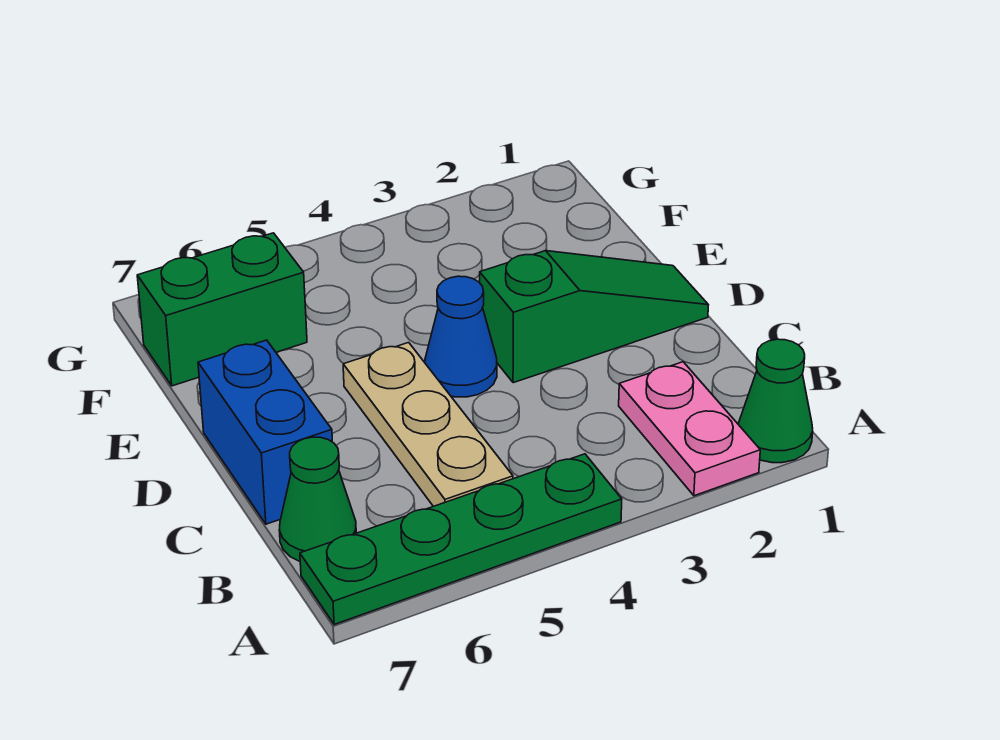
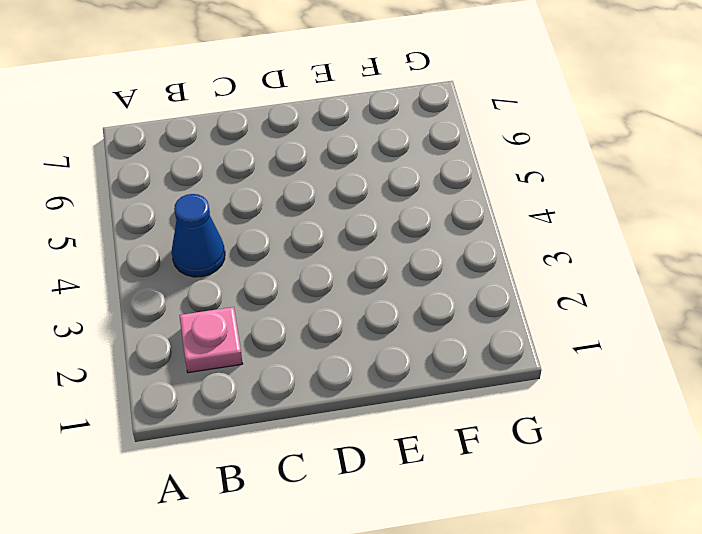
pink 1x1 plate [179,307,243,373] -> pink 1x2 plate [619,362,760,496]
blue 1x1 cone [172,194,225,277] -> blue 1x1 cone moved to [425,276,497,397]
none -> green 1x1 cone [739,339,813,463]
none -> green 1x4 plate [300,454,622,624]

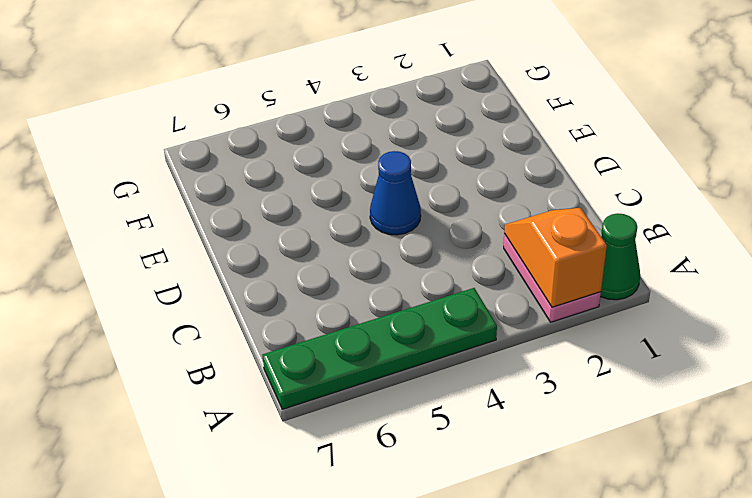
orange 1x2 slope [504,208,607,307] -> none
none -> tan 1x3 plate [343,343,513,506]
none -> green 1x1 cone [279,437,356,561]

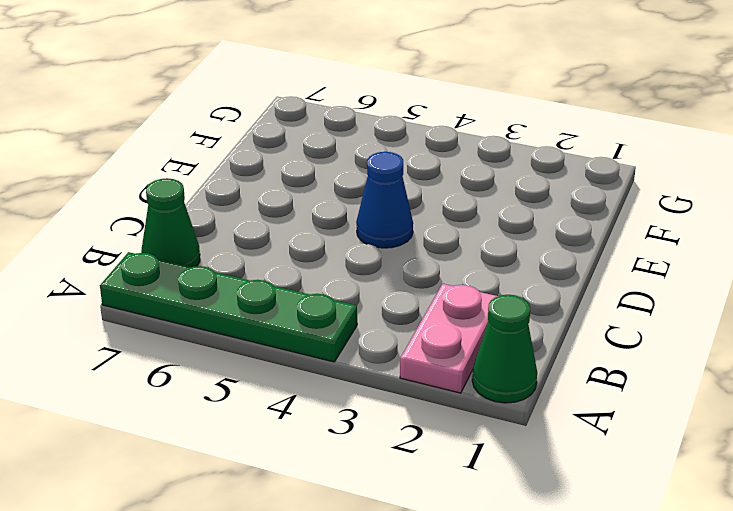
none -> tan 1x3 plate [343,343,513,506]
none -> blue 1x2 brick [198,340,332,524]

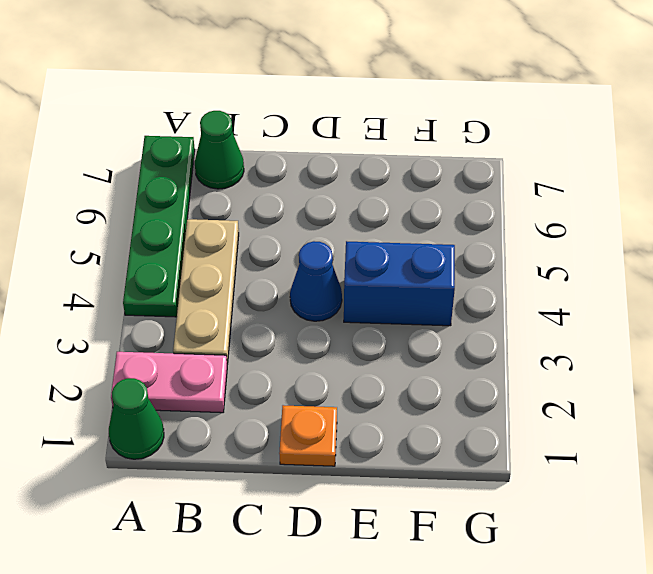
tan 1x3 plate [173,219,239,364] -> tan 1x3 plate turned to [343,343,513,506]
orange 1x1 plate [279,405,337,466] -> green 1x3 slope [480,251,708,383]
blue 1x2 brick [344,241,455,326] -> blue 1x2 brick moved to [198,340,332,524]
none -> green 1x2 brick [137,233,307,386]

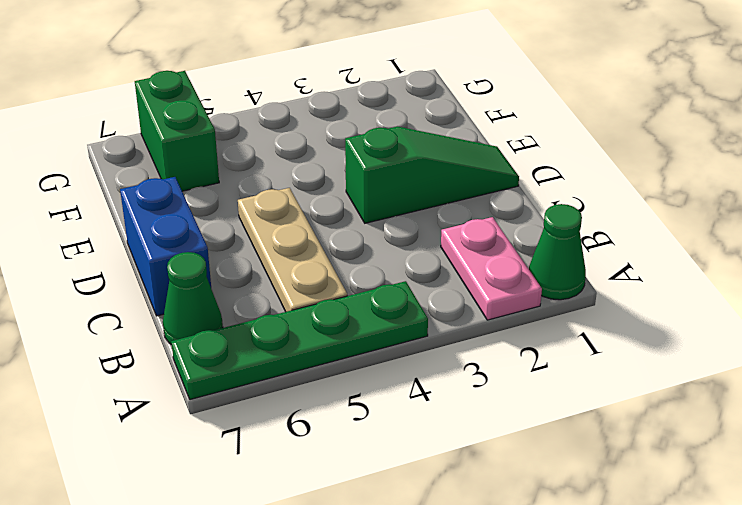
green 1x2 brick [135,71,219,191] -> green 1x2 brick turned to [137,233,307,386]
none -> blue 1x1 cone [425,276,497,397]

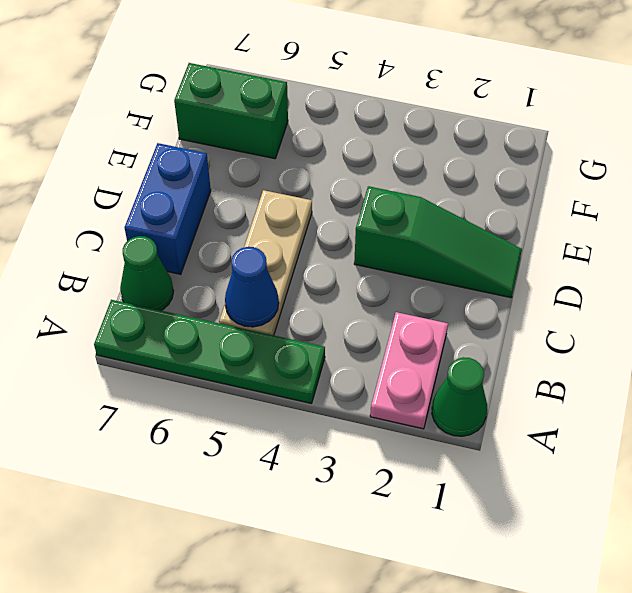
blue 1x1 cone [225,247,279,327] -> blue 1x1 cone moved to [425,276,497,397]

